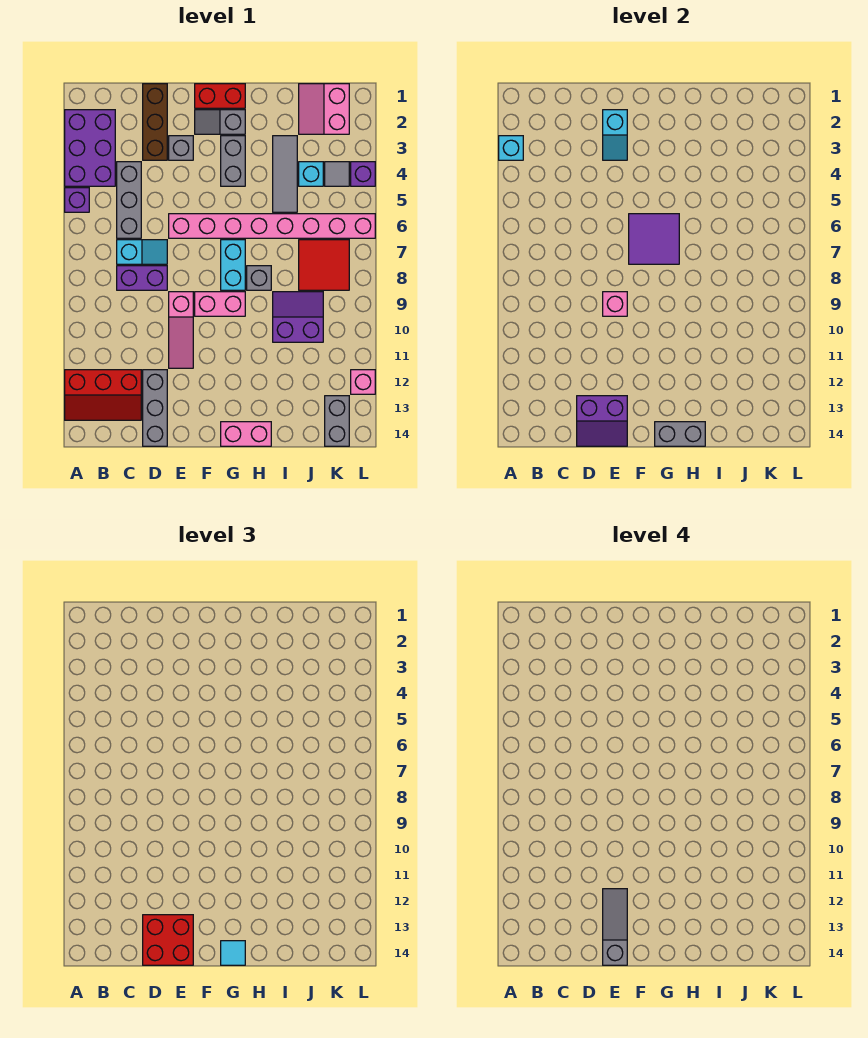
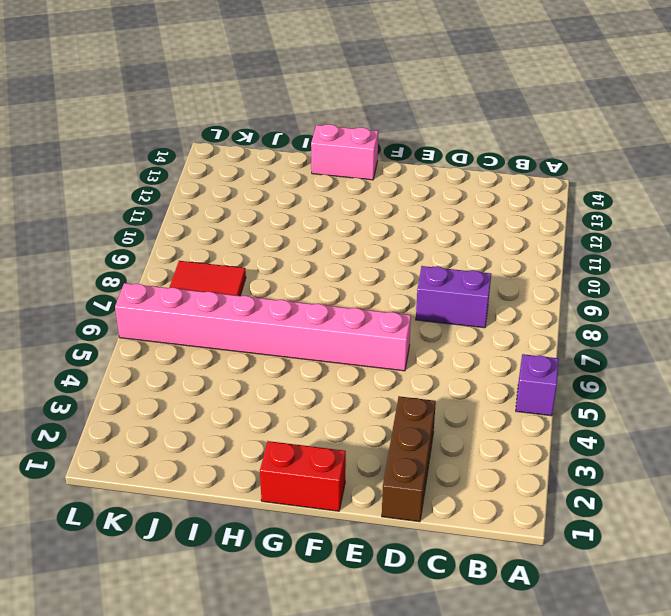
none -> purple 2x3 brick [65,110,115,186]
none -> red 2x3 slope [65,370,141,420]
none -> grey 1x3 brick [117,162,141,238]
none -> cyan 1x2 slope [117,240,167,264]

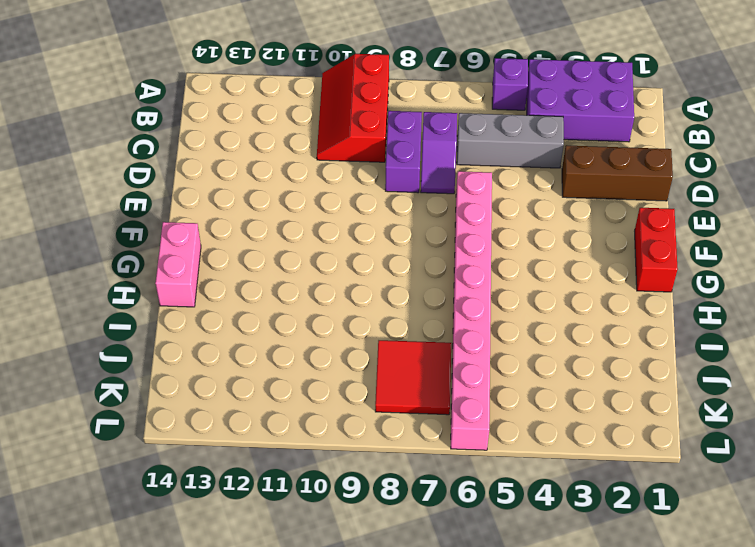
red 2x3 slope [317,54,389,162] -> red 2x3 slope moved to [65,370,141,420]
purple 1x2 slope [421,112,457,194] -> cyan 1x2 slope [117,240,167,264]
none -> grey 1x3 brick [143,370,167,446]
none -> grey 1x1 brick [169,136,193,160]
none -> pink 1x3 slope [169,292,193,368]
none -> grey 1x2 slope [195,110,245,134]

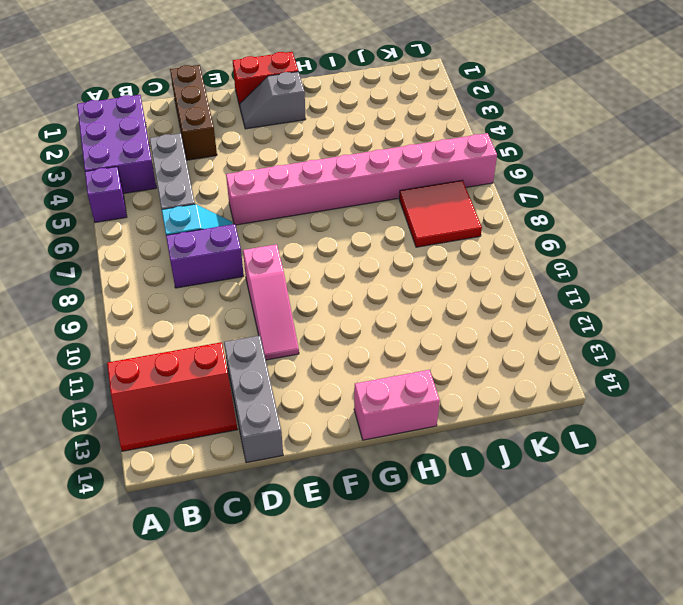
none -> grey 1x1 brick [169,136,193,160]
none -> pink 1x2 brick [195,292,245,316]
none -> grey 1x2 brick [221,136,245,186]
none -> cyan 1x2 brick [221,240,245,290]

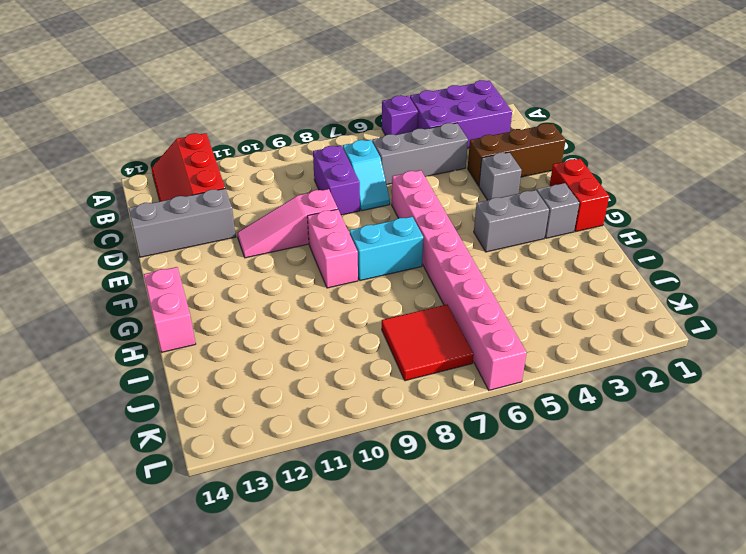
none -> grey 1x1 brick [247,266,271,290]
none -> grey 1x3 tile [273,136,297,212]
none -> purple 2x2 slope [273,292,323,342]
none -> pink 2x2 slope [299,84,349,134]

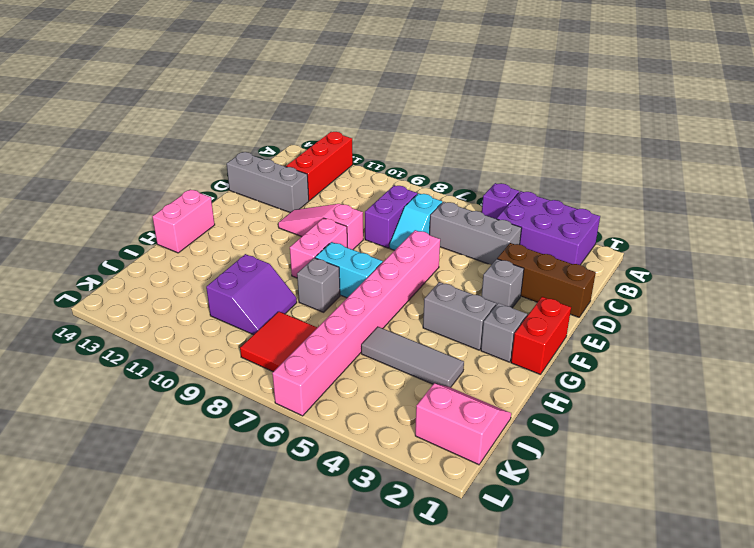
none -> cyan 1x1 brick [299,162,323,186]
none -> grey 1x1 tile [325,162,349,186]
none -> grey 1x2 brick [325,396,349,446]
none -> purple 1x1 brick [351,162,375,186]

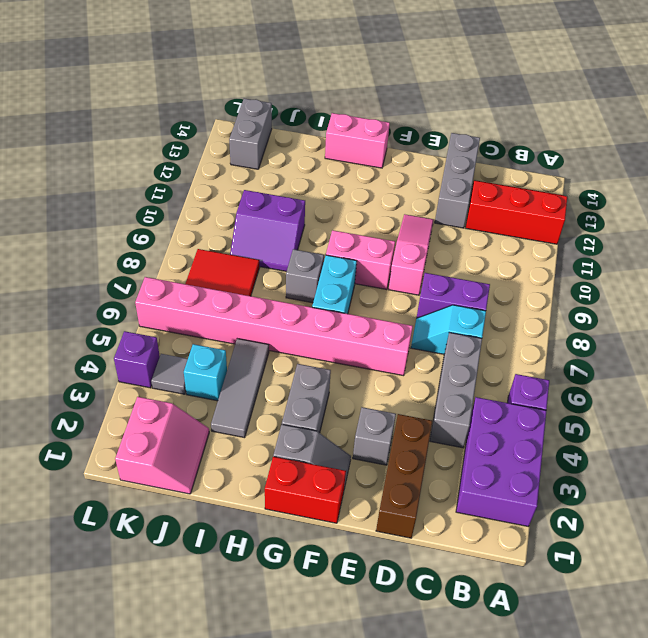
none -> pink 1x1 brick [351,370,375,394]
none -> cyan 1x1 brick [499,136,523,160]
none -> purple 2x2 slope [577,396,627,446]
none -> cyan 1x2 slope [603,110,627,160]

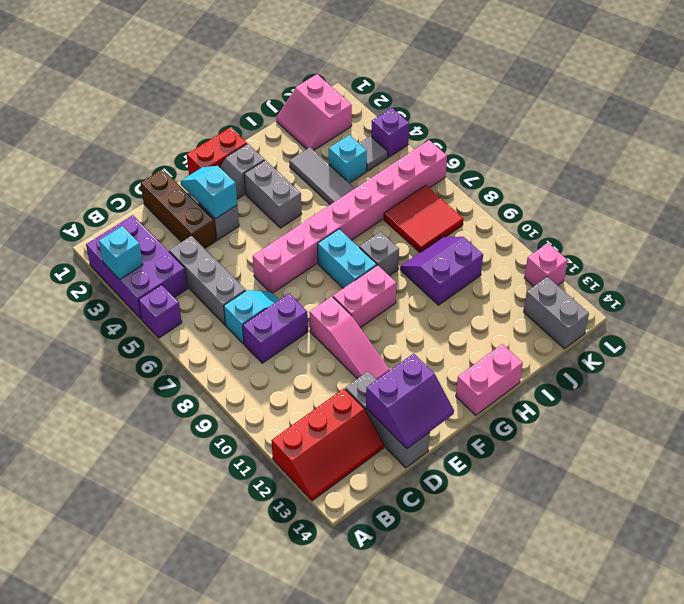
cyan 1x2 slope [180,166,237,219] -> cyan 1x2 slope turned to [603,110,627,160]
none -> pink 1x1 brick [603,292,627,316]
none -> purple 2x2 tile [629,214,679,264]
none -> grey 1x2 brick [655,422,705,446]
none -> red 2x2 brick [143,915,193,965]

